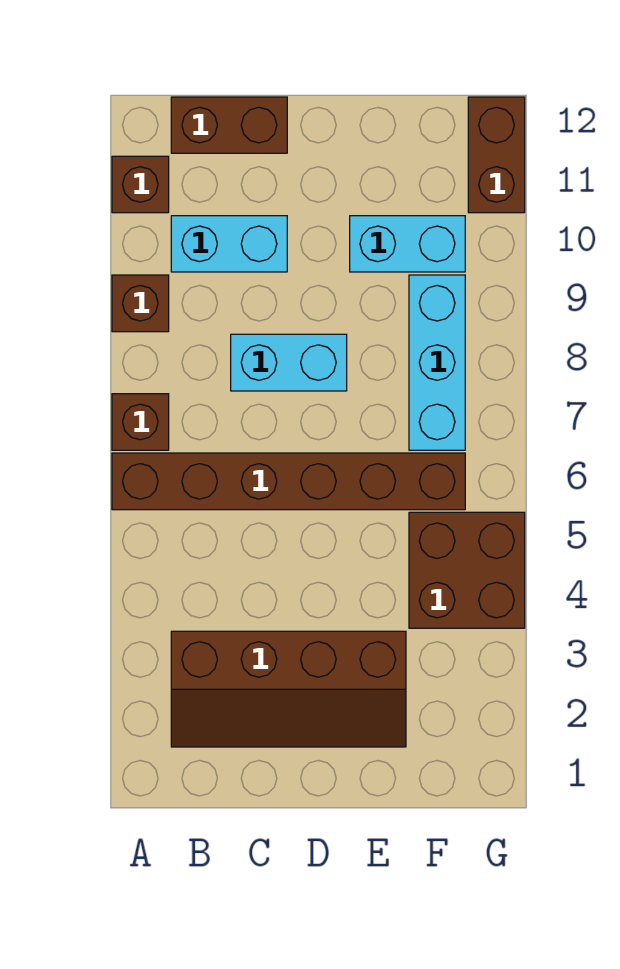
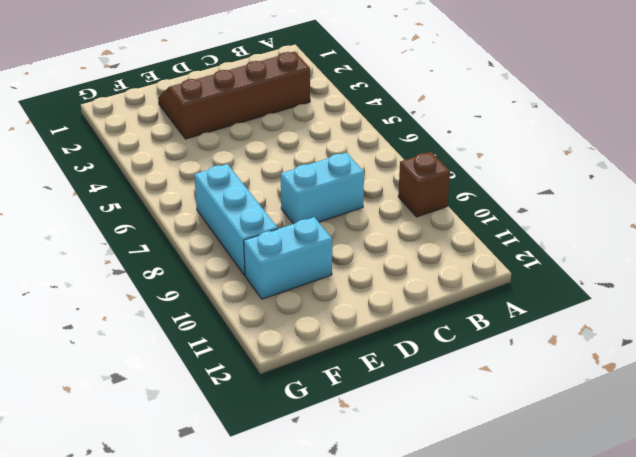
none -> brown 1x6 brick [112,453,465,510]
none -> brown 1x1 brick [112,394,169,450]
none -> brown 1x1 brick [112,156,169,213]

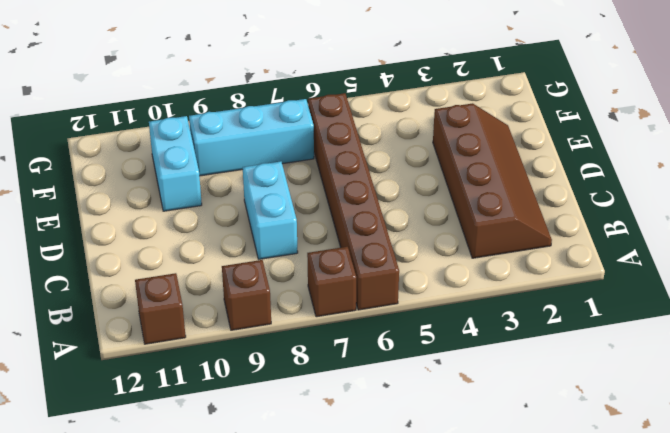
none -> cyan 1x2 brick [171,216,287,272]
none -> brown 1x2 brick [171,97,287,153]
none -> brown 2x2 brick [409,512,525,628]

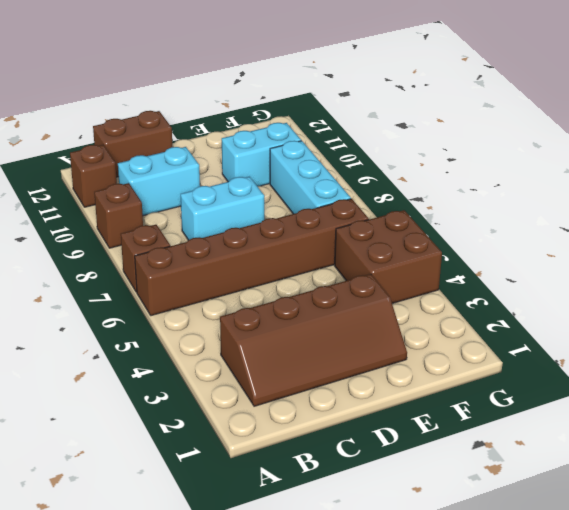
none -> brown 1x2 brick [468,97,525,213]

